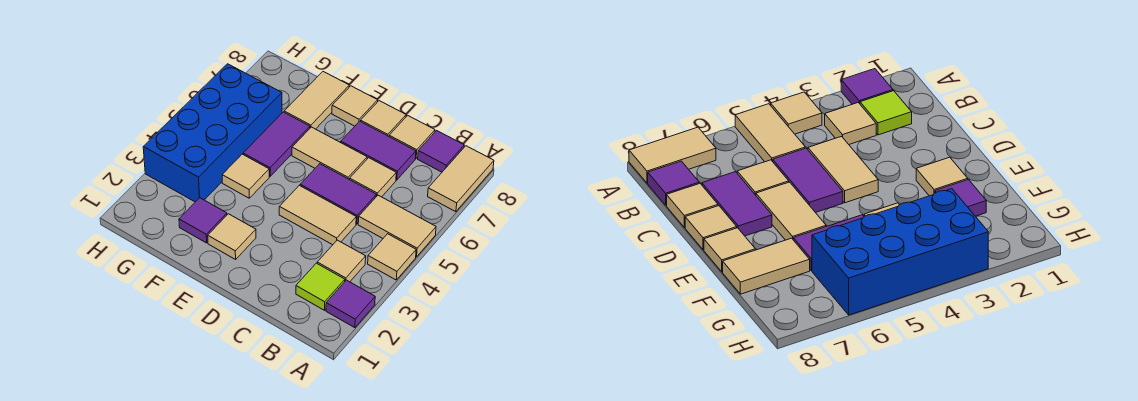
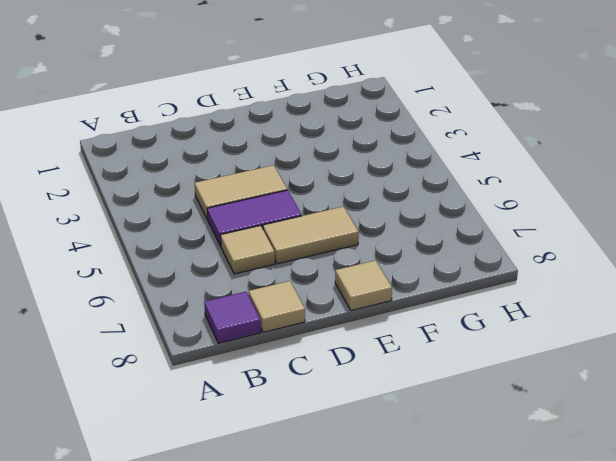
none -> purple 1x1 tile [326,280,375,328]
none -> tan 1x1 tile [368,234,416,280]
none -> tan 1x2 tile [358,195,436,257]

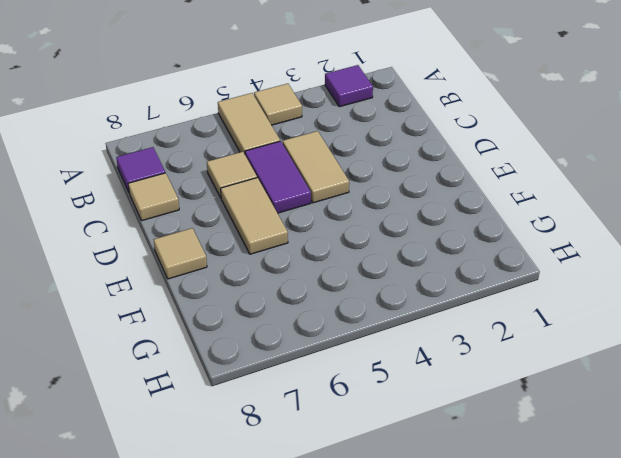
none -> tan 1x2 tile [428,146,494,212]
none -> lime 1x1 tile [296,263,345,310]
none -> tan 1x1 tile [317,240,366,282]

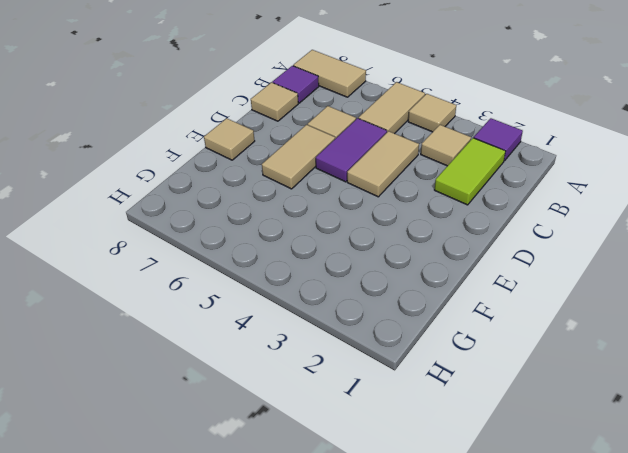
lime 1x2 tile [435,138,506,205] -> lime 1x1 tile [296,263,345,310]
none -> purple 1x2 tile [341,121,416,180]
none -> tan 1x1 tile [361,101,406,136]
none -> tan 1x1 tile [208,214,256,259]

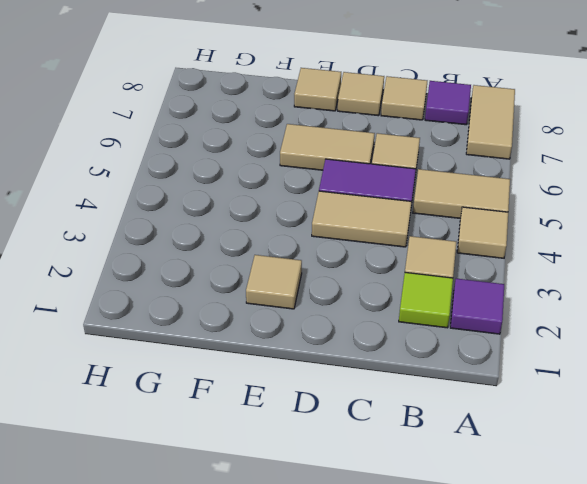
none -> purple 1x2 tile [341,121,416,180]
none -> purple 1x1 tile [179,198,227,243]
none -> tan 1x1 tile [222,154,269,198]

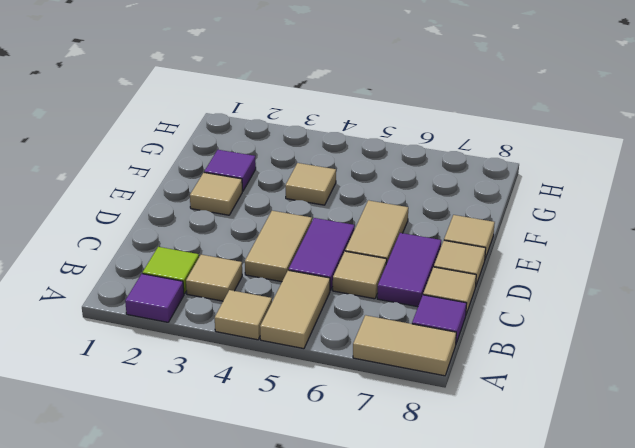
none -> purple 1x2 tile [243,112,310,176]
none -> tan 1x2 tile [284,72,349,129]
none -> blue 2x4 brick [143,64,282,202]

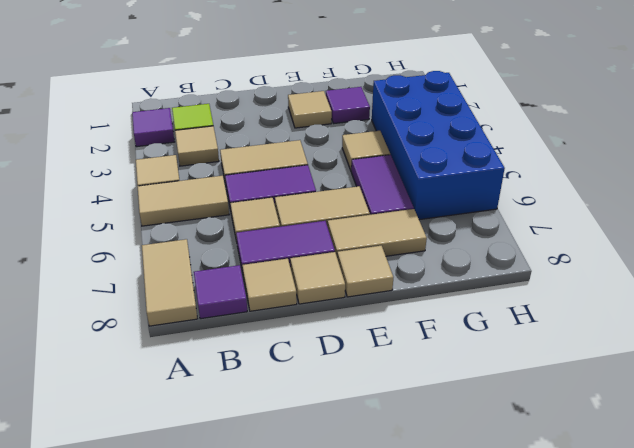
tan 1x2 tile [328,209,427,256] -> tan 1x2 tile turned to [284,72,349,129]

